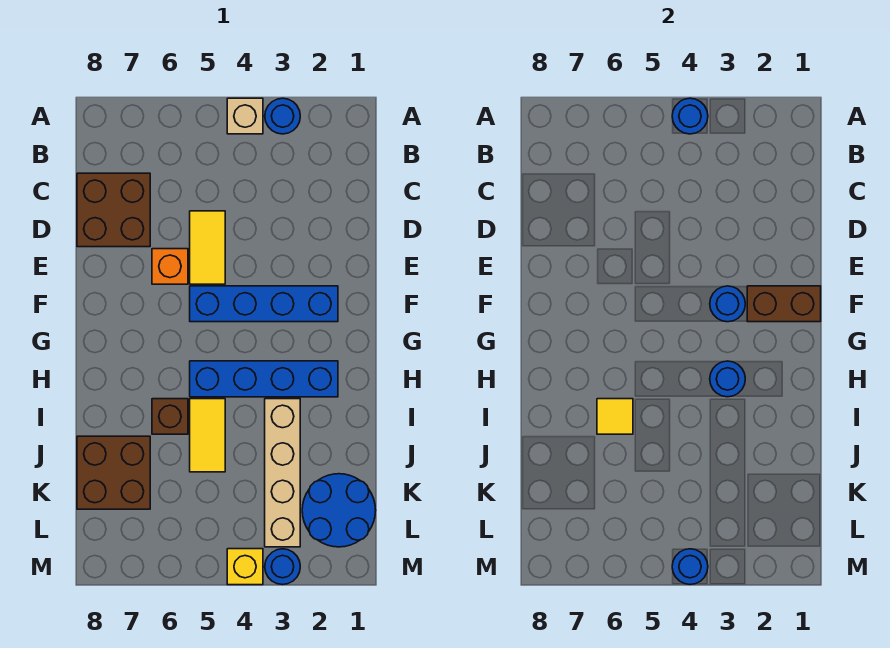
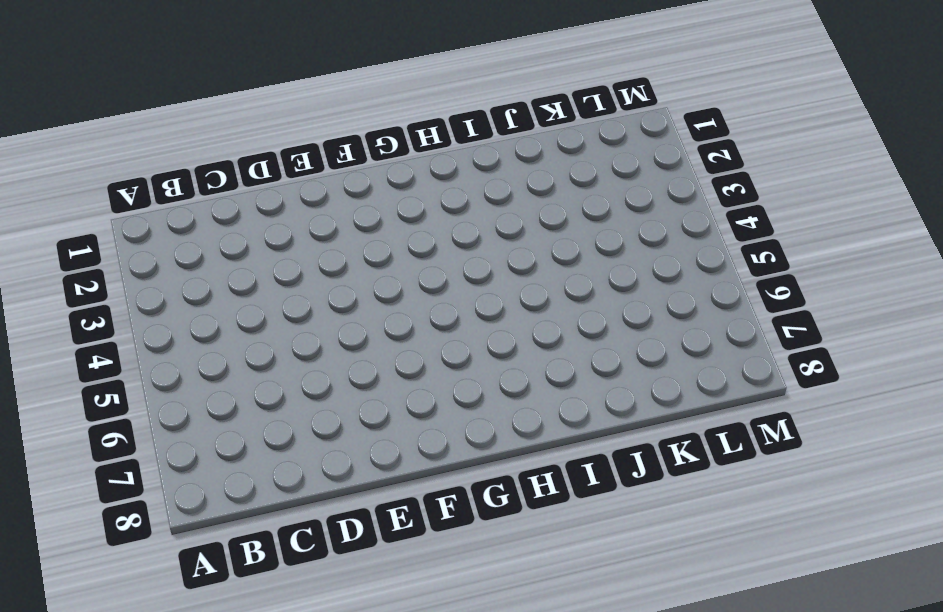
none -> blue 1x1 round brick [265,98,300,134]
none -> tan 1x1 brick [227,98,263,134]
none -> brown 2x2 brick [77,173,150,247]

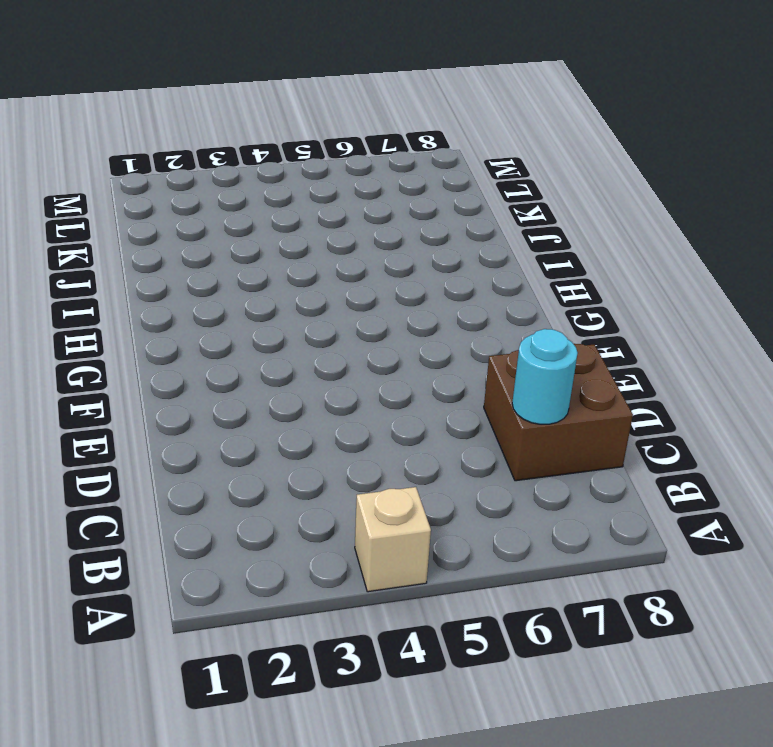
cyan 1x1 round brick [512,329,578,424] -> none
none -> blue 1x1 round brick [265,98,300,134]
none -> yellow 1x2 tile [190,211,225,284]
none -> orange 1x1 brick [152,249,188,284]

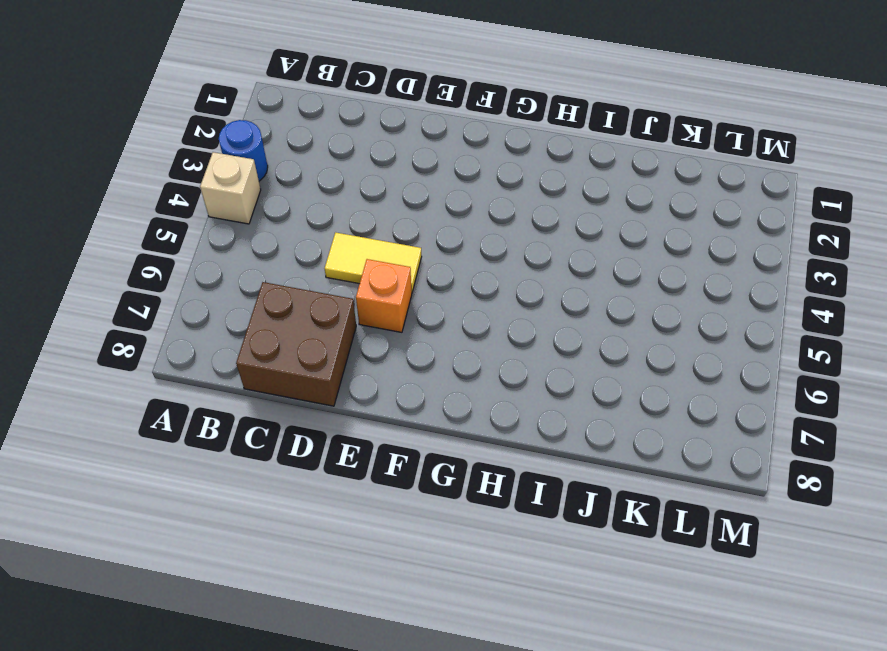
none -> blue 1x4 brick [190,286,338,322]
none -> blue 1x4 brick [190,361,338,397]
none -> tan 1x4 brick [265,399,300,547]

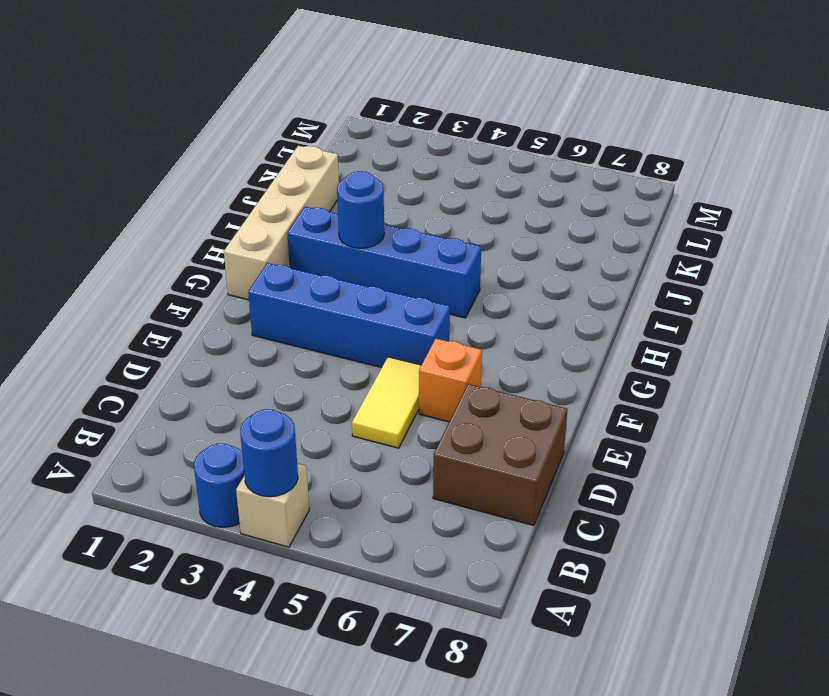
tan 1x4 brick [224,146,339,300] -> tan 1x4 brick moved to [265,399,300,547]
none -> yellow 1x2 tile [190,399,225,472]
none -> brown 1x1 brick [152,399,188,434]
none -> brown 2x2 brick [77,436,150,509]

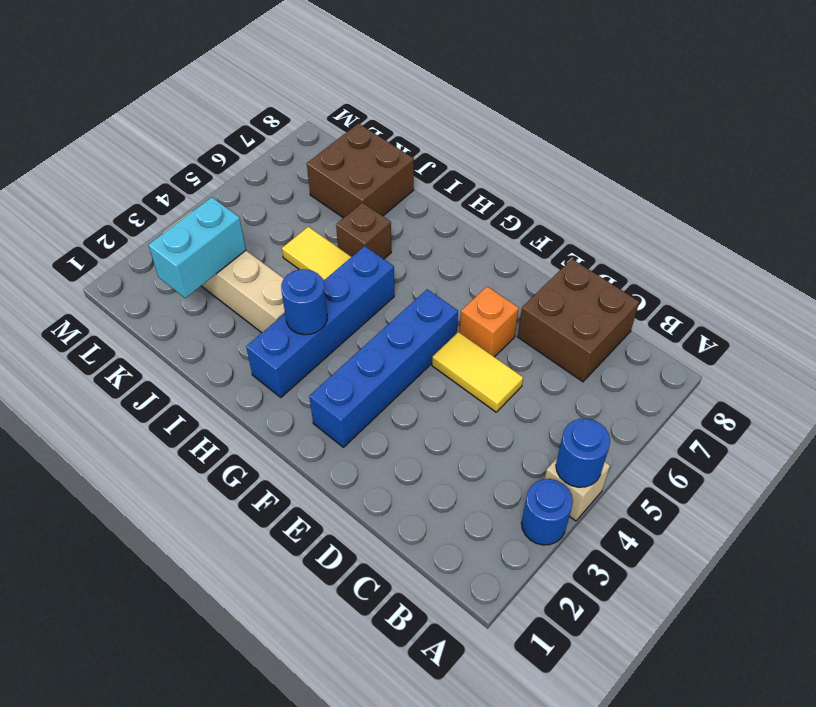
cyan 1x2 brick [148,197,246,298] -> none
none -> blue 2x2 round brick [302,474,376,547]
none -> blue 1x1 round brick [265,549,300,585]
none -> yellow 1x1 brick [227,549,263,585]

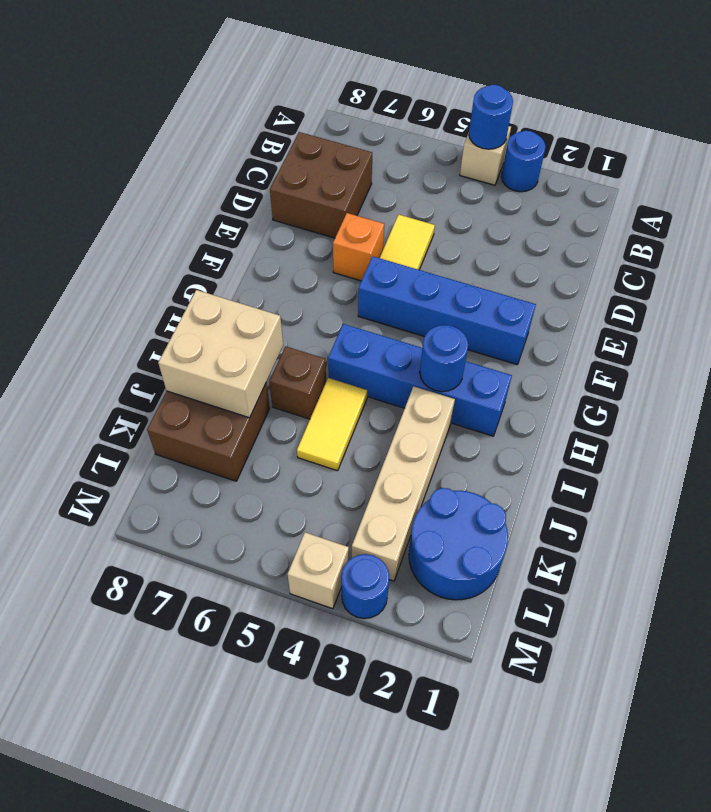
tan 2x2 brick [158,290,283,418] -> none
tan 1x1 brick [288,532,349,609] -> yellow 1x1 brick [227,549,263,585]
none -> brown 1x2 brick [747,286,821,322]
none -> blue 1x1 round brick [710,286,745,322]
none -> yellow 1x1 tile [597,399,633,434]

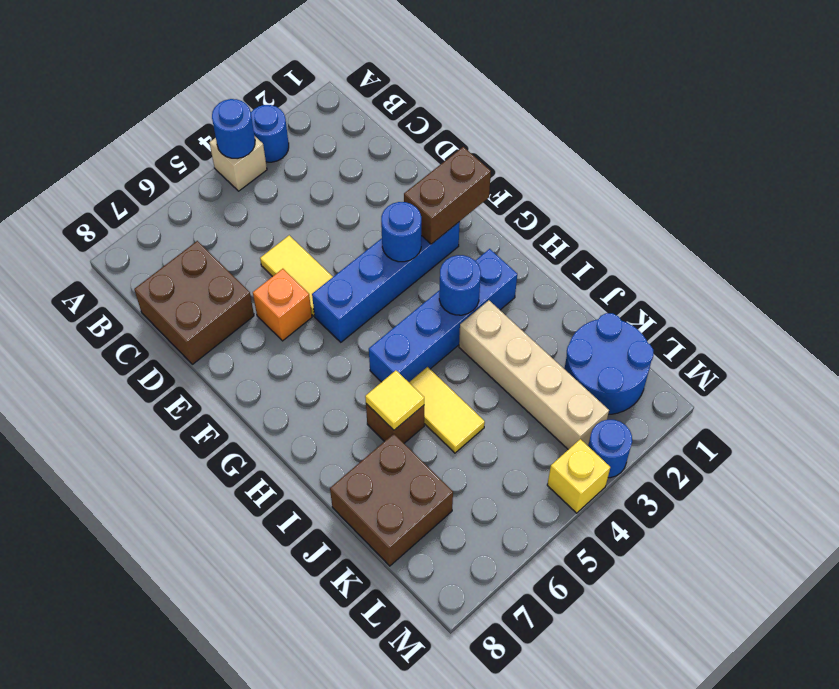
none -> blue 1x1 round brick [672,549,708,584]

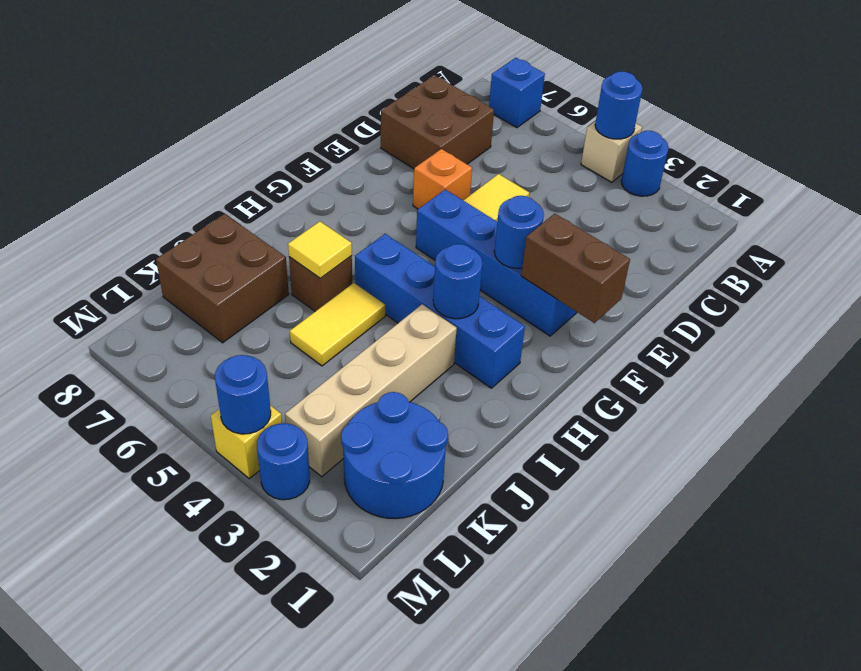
blue 1x1 brick [489,58,545,128] -> none

